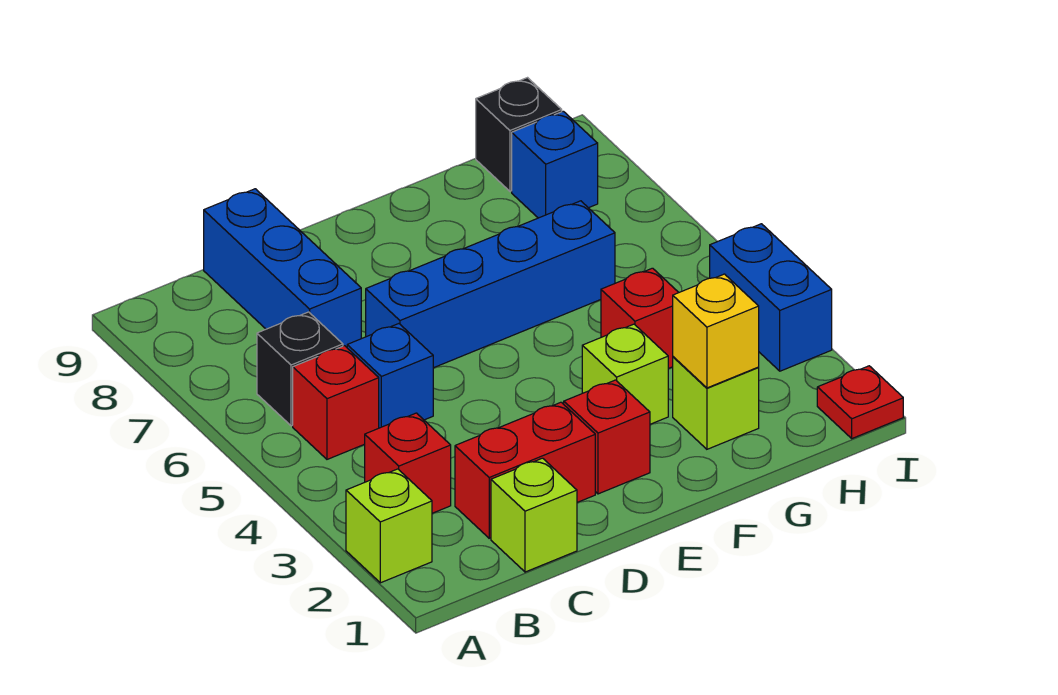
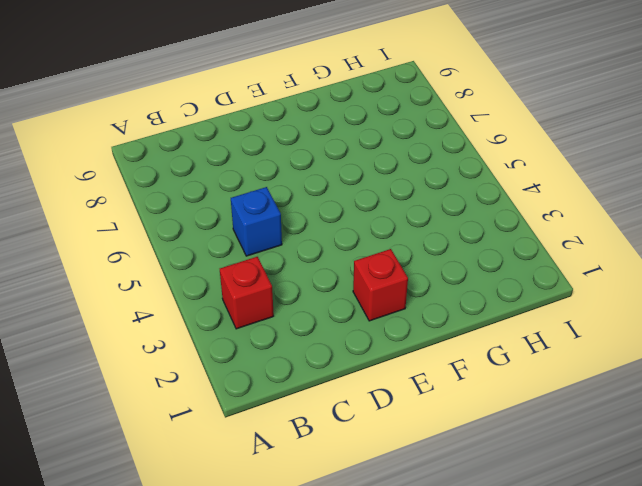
none -> lime 1x1 brick [346,469,432,583]
none -> red 1x1 brick [293,346,379,459]
none -> black 1x1 brick [257,312,343,426]

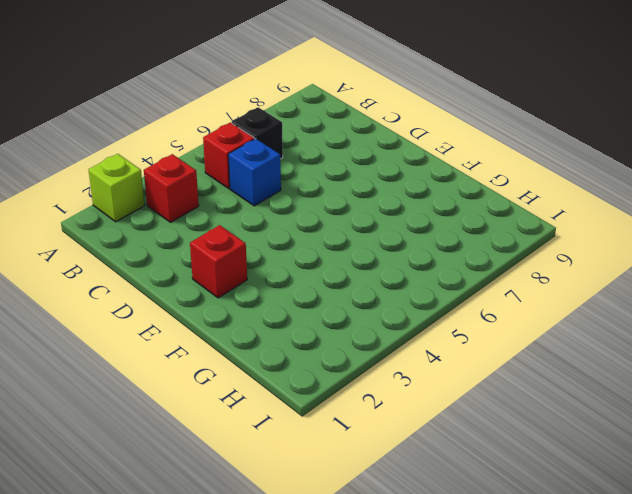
none -> lime 1x1 brick [491,458,577,572]
none -> red 1x2 brick [455,402,595,538]
none -> blue 1x3 brick [204,189,361,347]

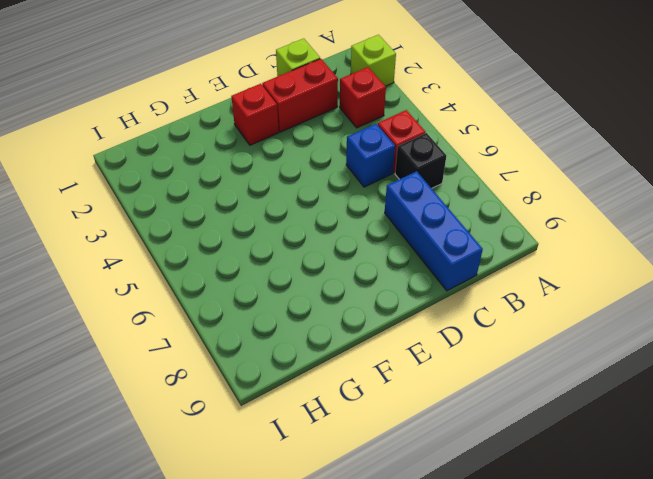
none -> blue 1x4 brick [366,201,615,368]
none -> lime 1x1 brick [582,324,668,424]
none -> lime 1x1 brick [673,357,759,449]

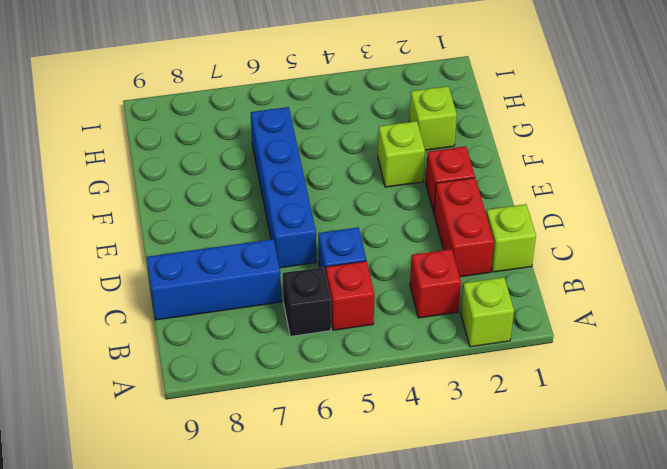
none -> red 1x1 brick [601,268,679,369]
none -> blue 1x1 brick [512,111,598,218]
none -> black 1x1 brick [476,78,562,191]

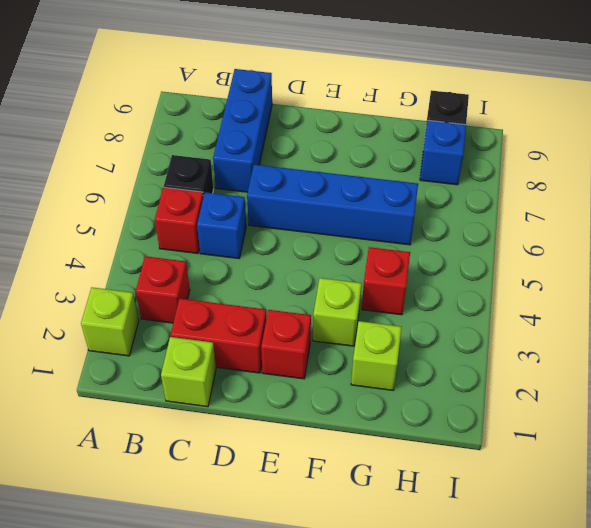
none -> red 1x1 plate [817,366,903,438]
none -> blue 1x2 brick [710,224,832,371]
none -> yellow 1x1 brick [673,274,759,388]

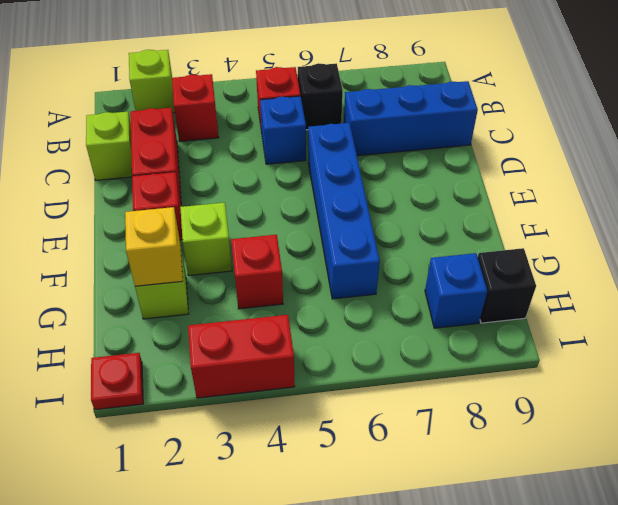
red 1x2 brick [188,315,295,398] -> blue 1x2 brick [710,224,832,371]

